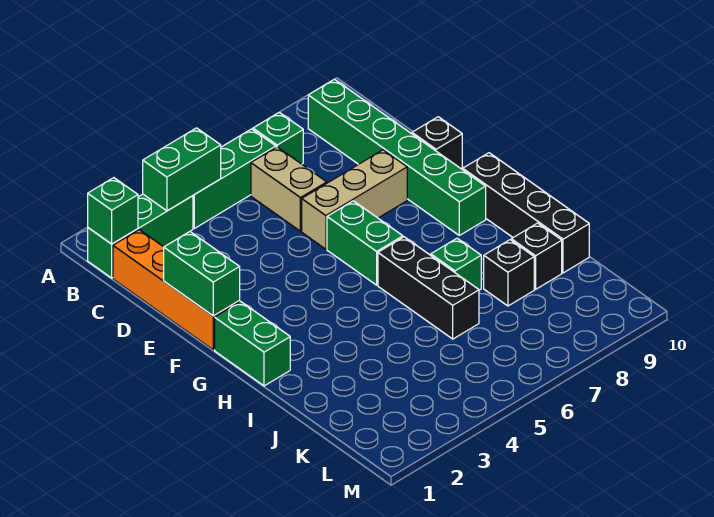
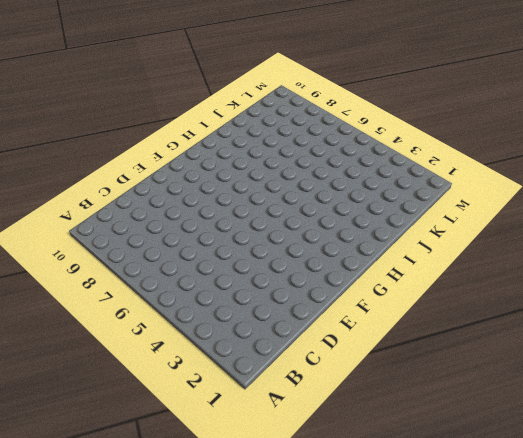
none -> green 1x3 brick [88,194,193,278]
none -> green 1x3 brick [193,129,276,228]
none -> green 1x1 brick [253,112,303,164]

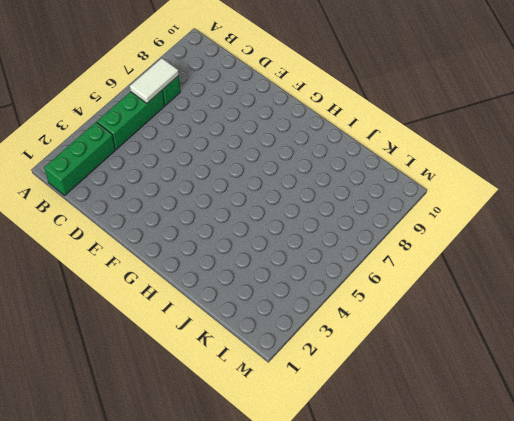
white 1x2 tile [130,58,179,103] -> none
none -> green 1x6 brick [308,79,486,235]
none -> orange 1x4 brick [113,230,240,350]
none -> tan 1x2 brick [251,147,327,231]

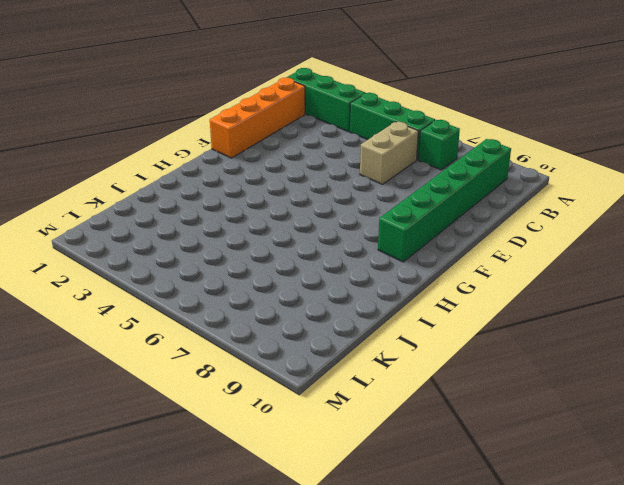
none -> tan 1x3 brick [302,150,407,249]
none -> black 1x1 brick [412,117,462,168]
none -> green 1x2 brick [327,201,403,285]

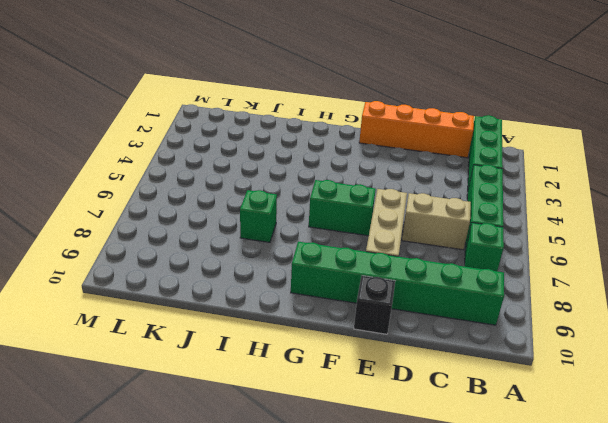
none -> green 1x2 brick [215,302,290,386]
none -> black 1x4 brick [463,153,589,273]
none -> black 1x3 brick [378,237,479,339]

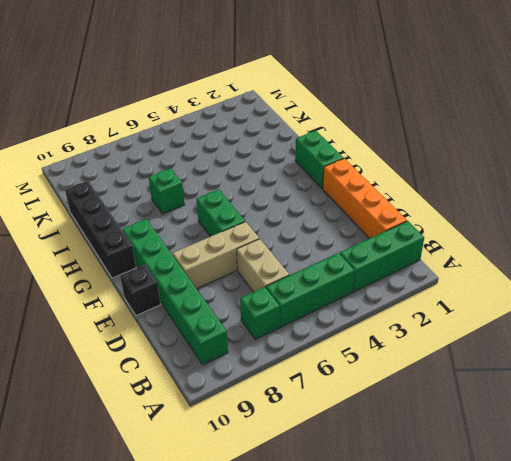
none -> black 1x3 brick [378,237,479,339]
none -> black 1x1 brick [484,240,534,306]
none -> black 1x1 brick [511,223,562,289]

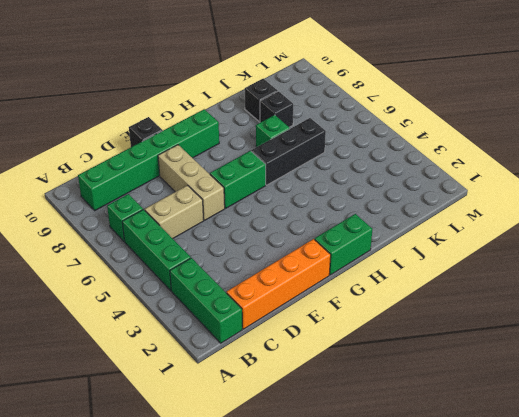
none -> black 1x4 brick [463,153,589,273]
none -> green 1x1 brick [88,178,138,244]
none -> green 1x2 brick [143,128,221,211]

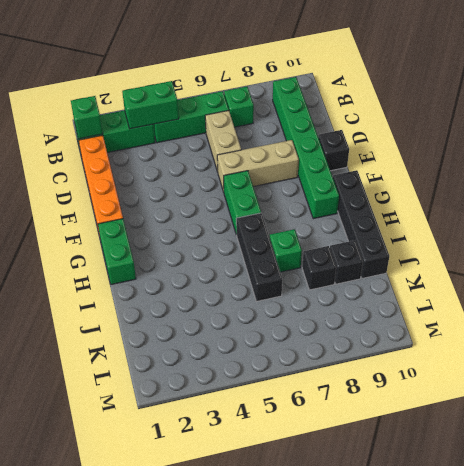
none -> green 1x2 brick [164,232,240,316]

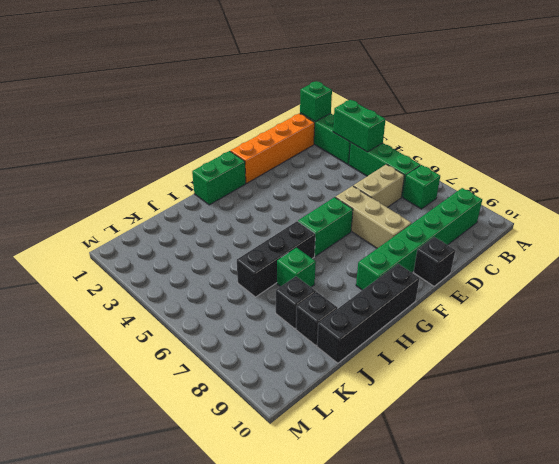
none -> green 1x2 brick [164,232,240,316]

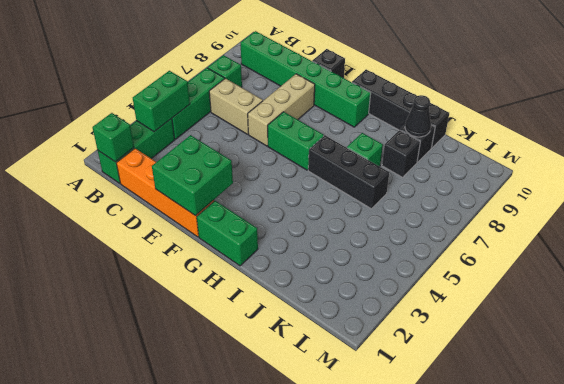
green 2x2 brick [152,135,233,216] -> green 1x2 brick [164,232,240,316]
black 1x1 cone [405,95,431,137] -> none

